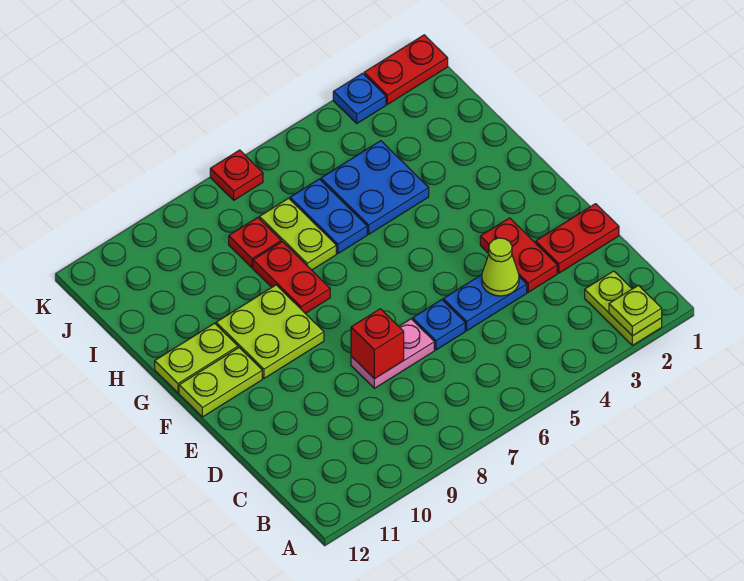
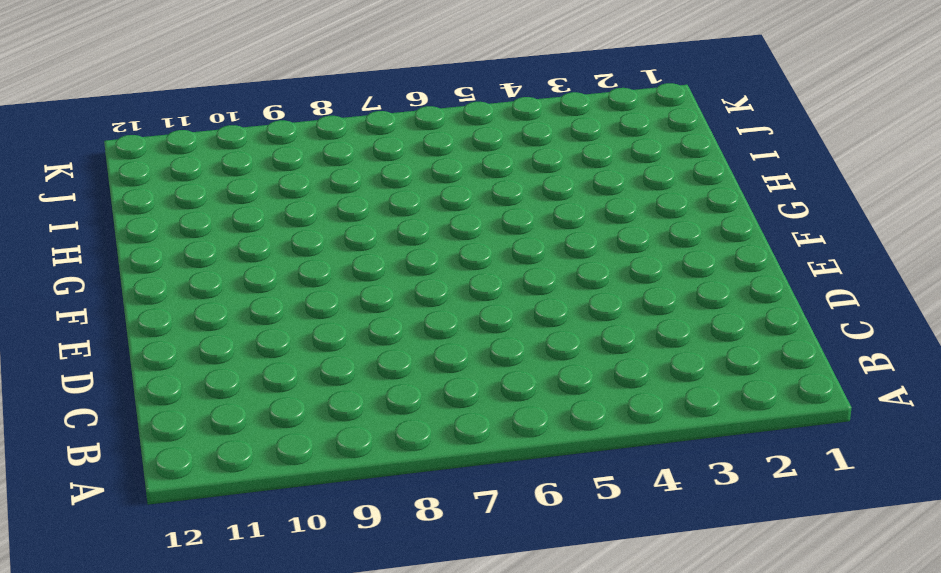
none -> lime 1x2 plate [585,271,662,345]
none -> red 1x2 plate [536,204,619,273]
none -> red 1x2 plate [480,218,557,292]

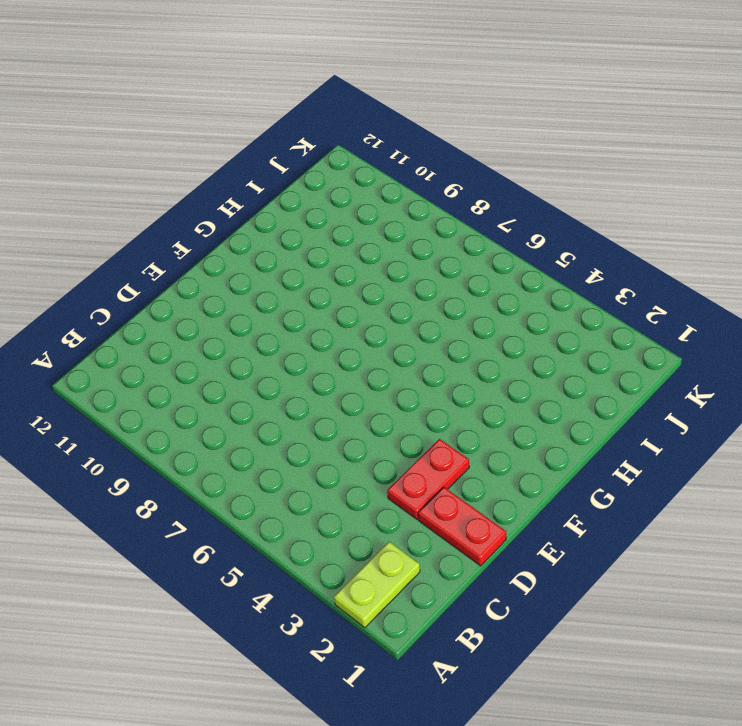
none -> blue 1x2 plate [443,275,527,331]
none -> blue 1x1 plate [413,300,465,350]
none -> pink 1x2 plate [351,319,434,388]

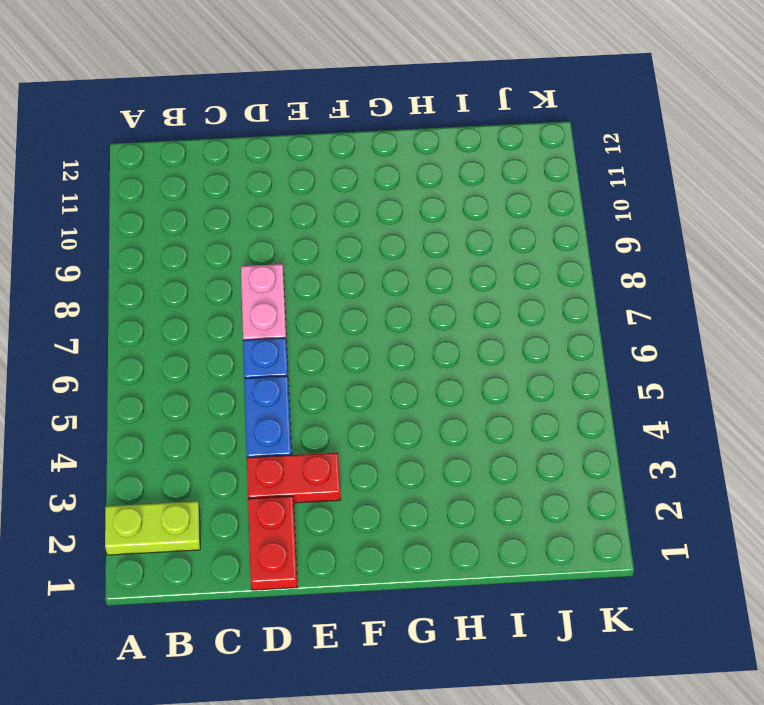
none -> lime 2x2 plate [216,285,324,378]
none -> lime 1x2 plate [179,348,262,417]
none -> red 1x2 plate [253,242,330,313]

